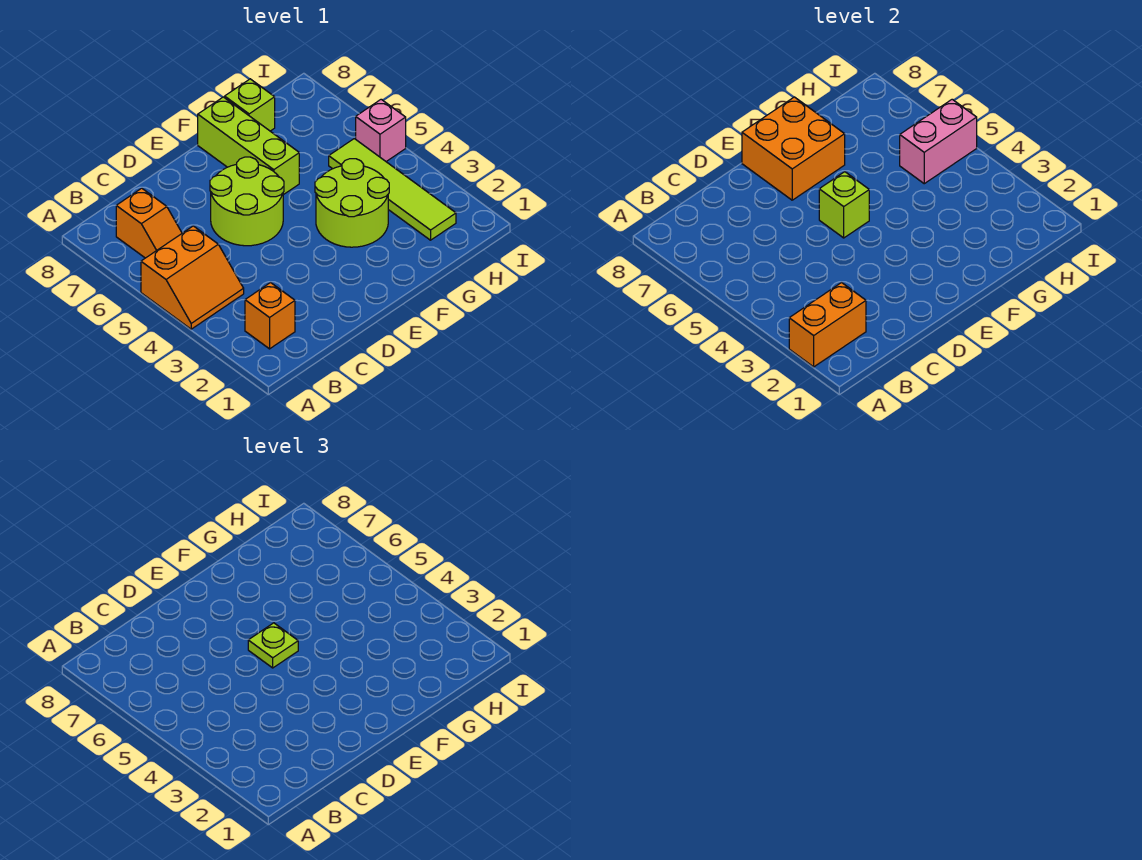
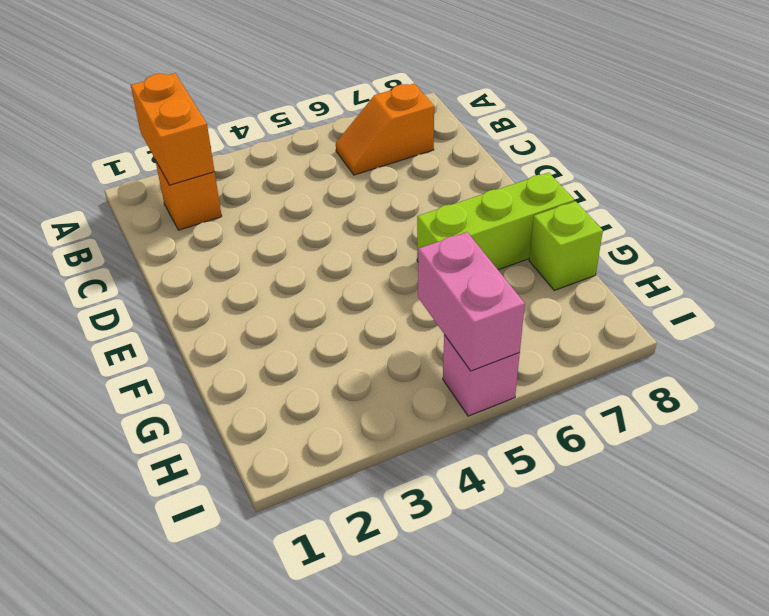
none -> orange 2x2 slope [141,226,244,329]
none -> lime 2x2 round brick [210,157,284,246]
none -> lime 2x2 round brick [315,159,389,247]

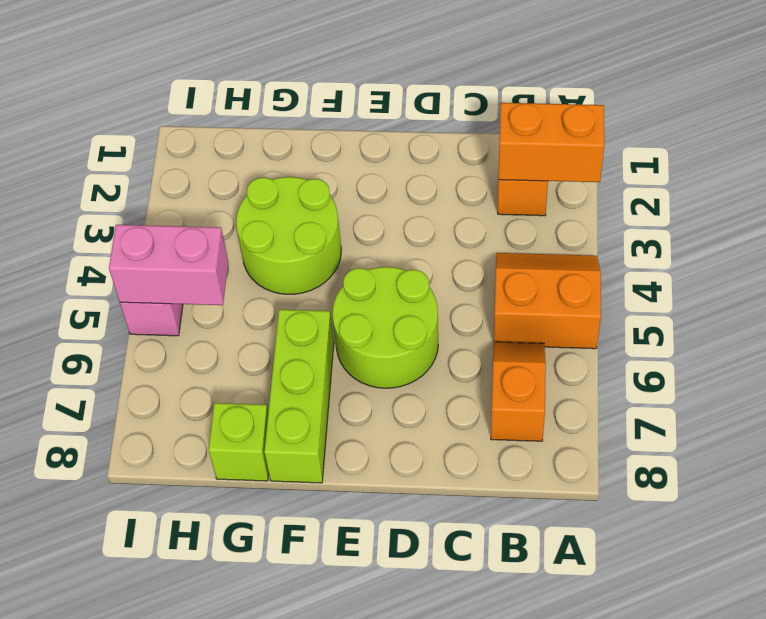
none -> lime 1x4 tile [329,139,456,240]
none -> lime 1x1 brick [819,172,869,238]
none -> orange 2x2 brick [742,97,845,200]

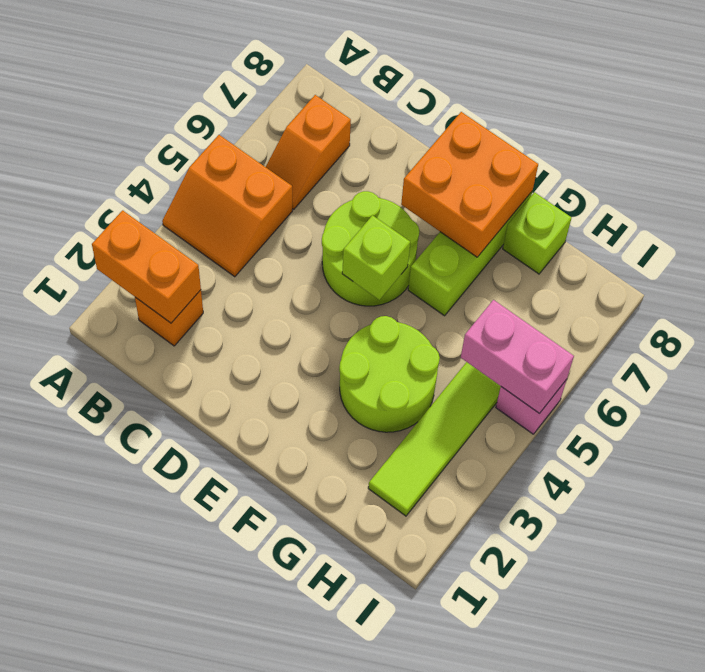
none -> lime 1x1 plate [248,623,298,668]

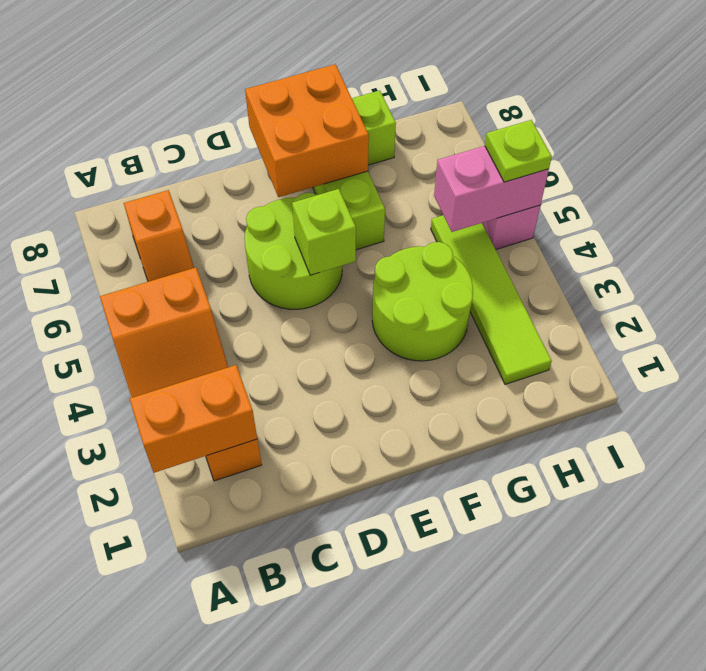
lime 1x1 plate [485,120,552,182] -> lime 1x1 plate moved to [248,623,298,668]

